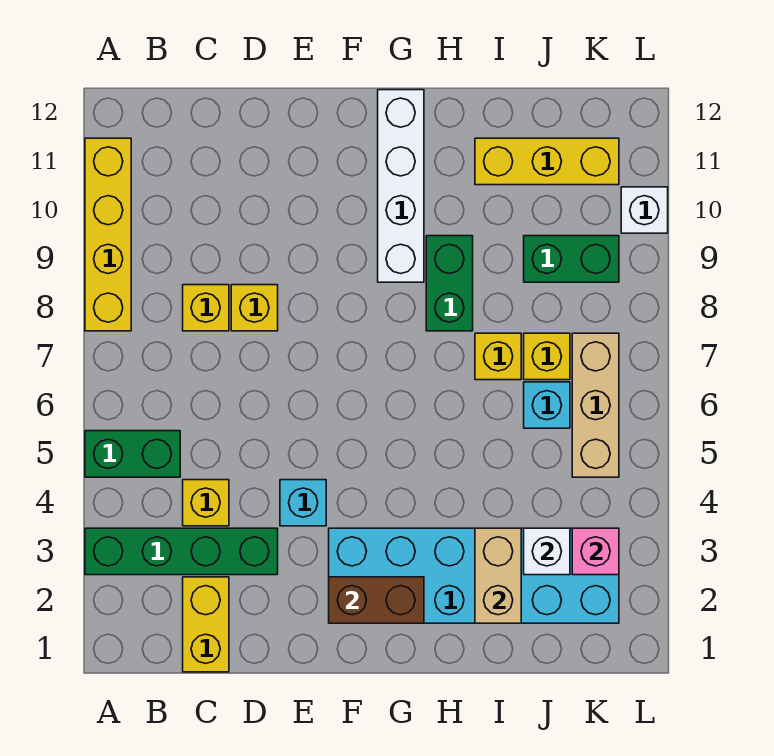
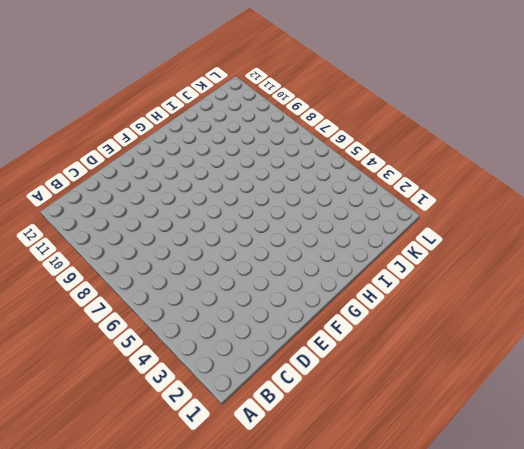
none -> green 1x4 brick [85,528,278,575]
none -> green 1x2 brick [85,431,180,477]
none -> yellow 1x4 brick [85,138,131,331]

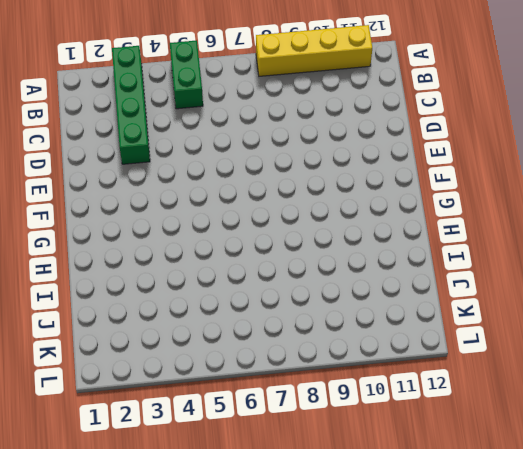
none -> yellow 1x2 brick [183,577,229,672]
none -> yellow 1x1 brick [183,480,229,526]
none -> yellow 1x1 brick [183,285,229,331]

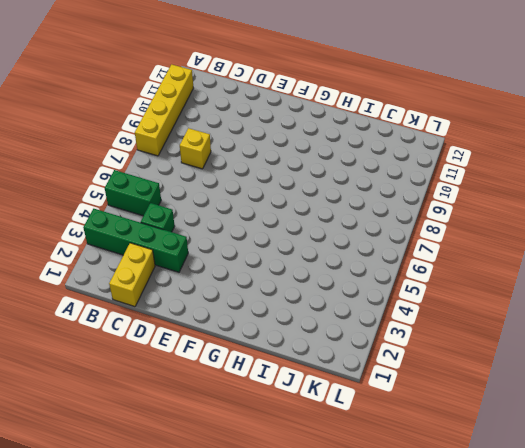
green 1x1 brick [141,203,175,232] -> yellow 1x1 brick [183,480,229,526]
none -> yellow 1x1 brick [231,285,278,331]
none -> cyan 1x1 brick [280,480,326,526]
none -> cyan 2x6 brick [329,528,619,623]

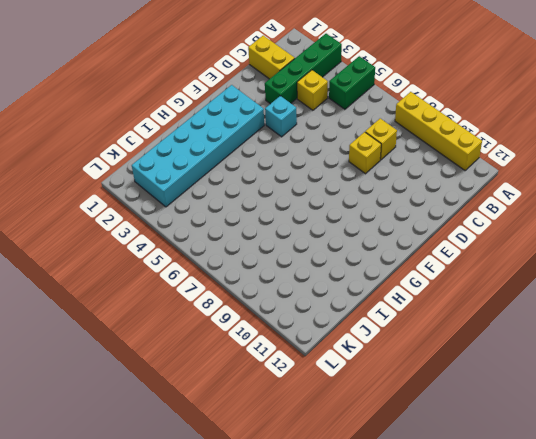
none -> white 1x4 brick [378,90,424,282]
none -> green 1x2 brick [426,236,473,331]
none -> yellow 1x1 brick [475,333,521,380]

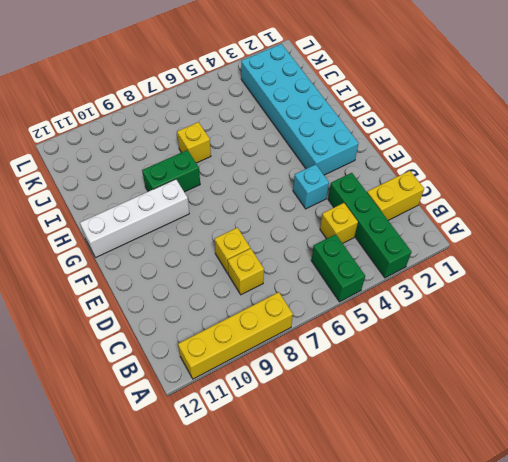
none -> yellow 1x3 brick [475,138,619,185]
none -> cyan 1x1 brick [524,382,570,428]
none -> yellow 1x1 brick [524,333,570,380]

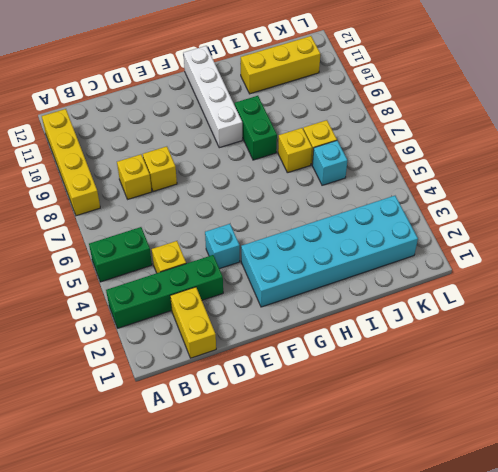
none -> green 1x2 brick [524,236,619,282]
none -> tan 1x3 brick [572,333,619,477]
none -> white 1x1 brick [621,187,668,233]

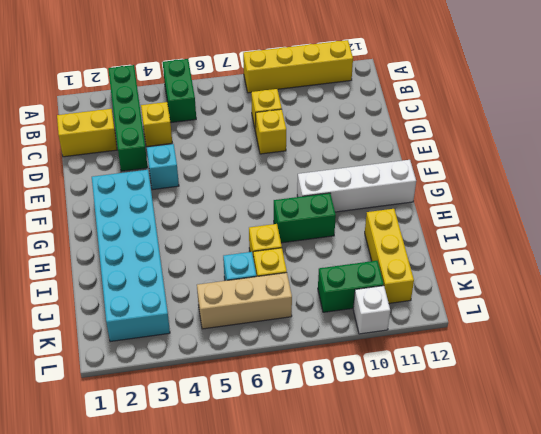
green 1x2 brick [318,261,384,312] -> green 1x2 brick turned to [524,236,619,282]
none -> brown 1x2 brick [329,577,424,623]
none -> tan 1x2 brick [475,528,521,623]
none -> white 1x1 brick [524,528,570,575]

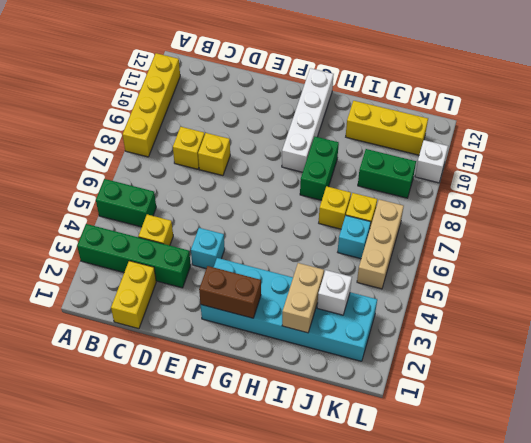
none -> pink 1x1 brick [572,528,619,575]

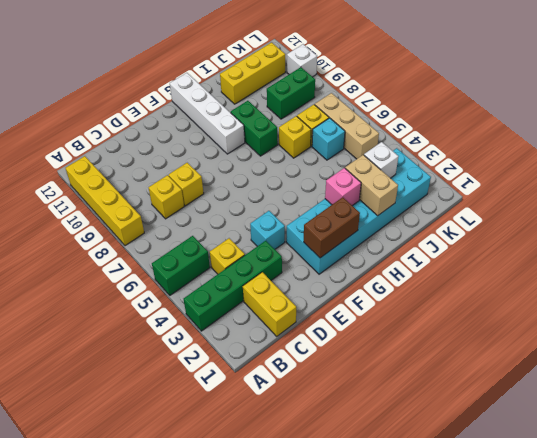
pink 1x1 brick [325,168,361,205] -> pink 1x1 brick moved to [572,528,619,575]

